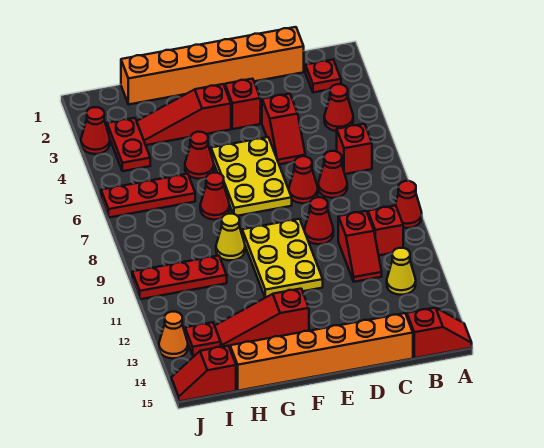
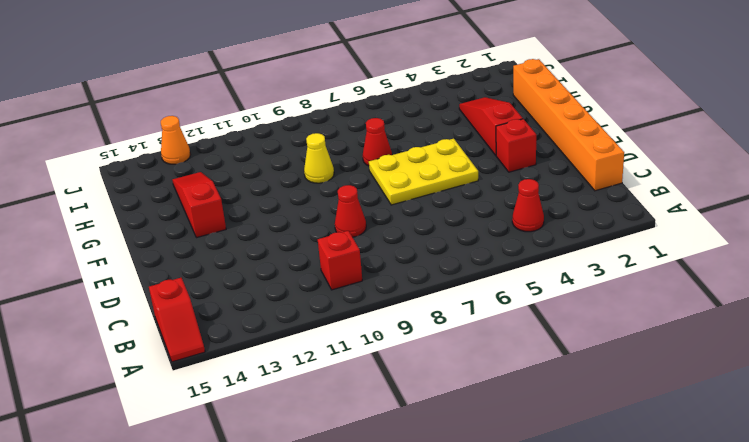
none -> red 1x1 cone [395,181,422,228]
none -> red 1x1 plate [305,60,341,92]
none -> red 1x1 brick [337,124,372,174]

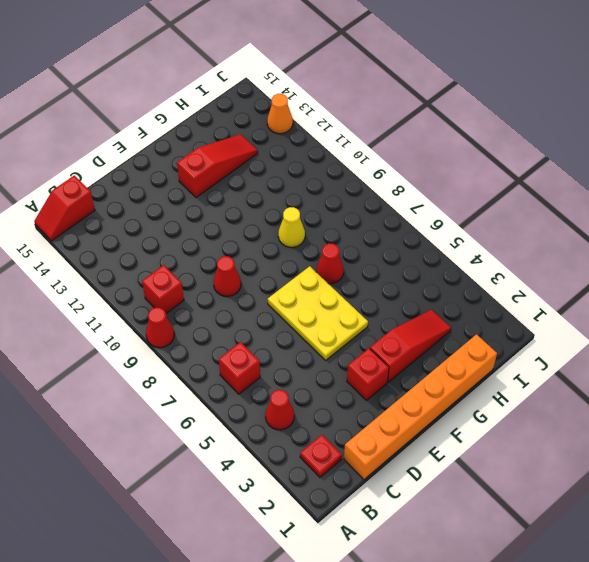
none -> yellow 1x1 cone [387,248,416,295]
none -> red 1x1 cone [318,151,347,198]
none -> red 1x2 slope [338,211,382,282]

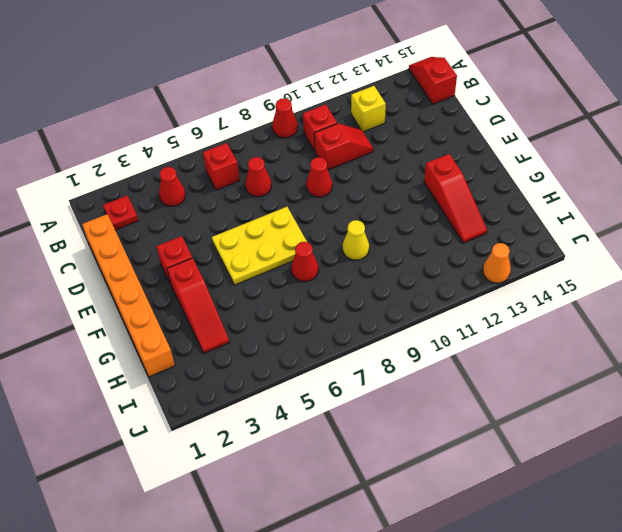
yellow 1x1 brick [351,86,386,132] -> yellow 1x1 cone [387,248,416,295]
none -> orange 1x6 brick [230,313,413,391]
none -> red 1x2 slope [262,94,305,164]
none -> red 1x1 cone [289,156,318,203]

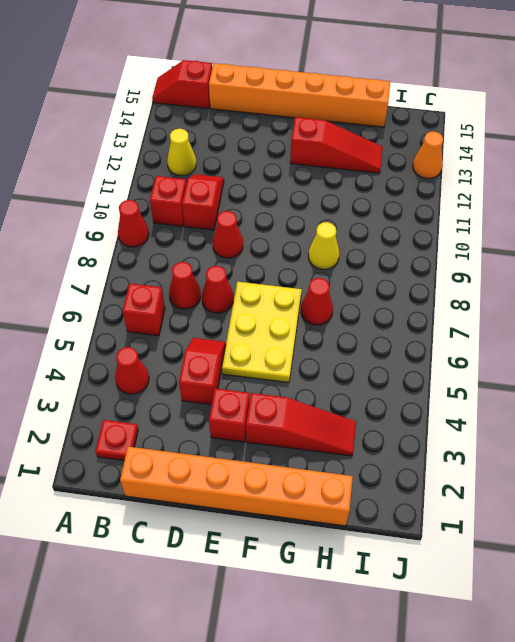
none -> yellow 2x3 plate [242,219,323,298]
none -> red 1x1 cone [185,132,214,179]
none -> red 1x3 plate [101,174,195,217]

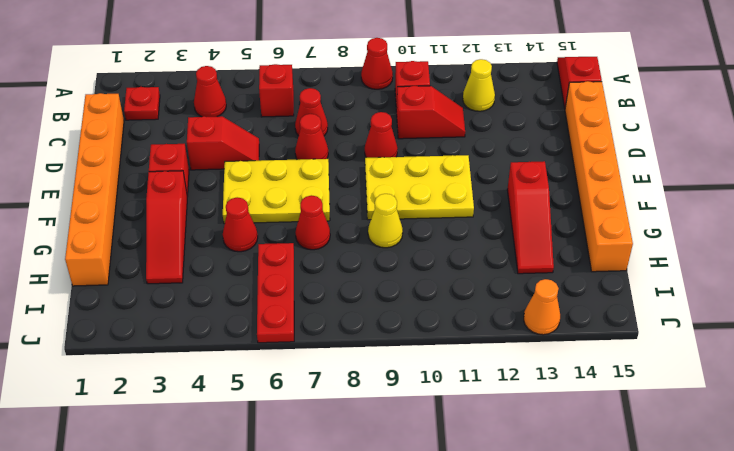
none -> red 1x3 plate [132,256,227,299]
none -> red 1x2 plate [107,118,150,171]
none -> red 1x1 plate [185,322,221,355]

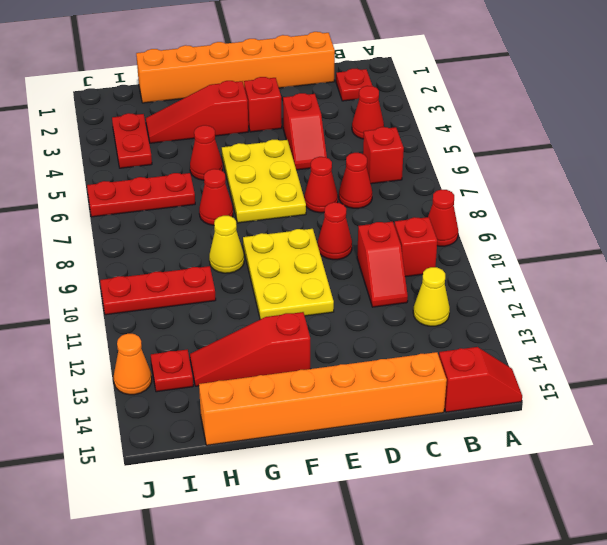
none -> red 1x2 slope [171,346,236,402]
none -> red 1x1 cone [81,107,110,154]

